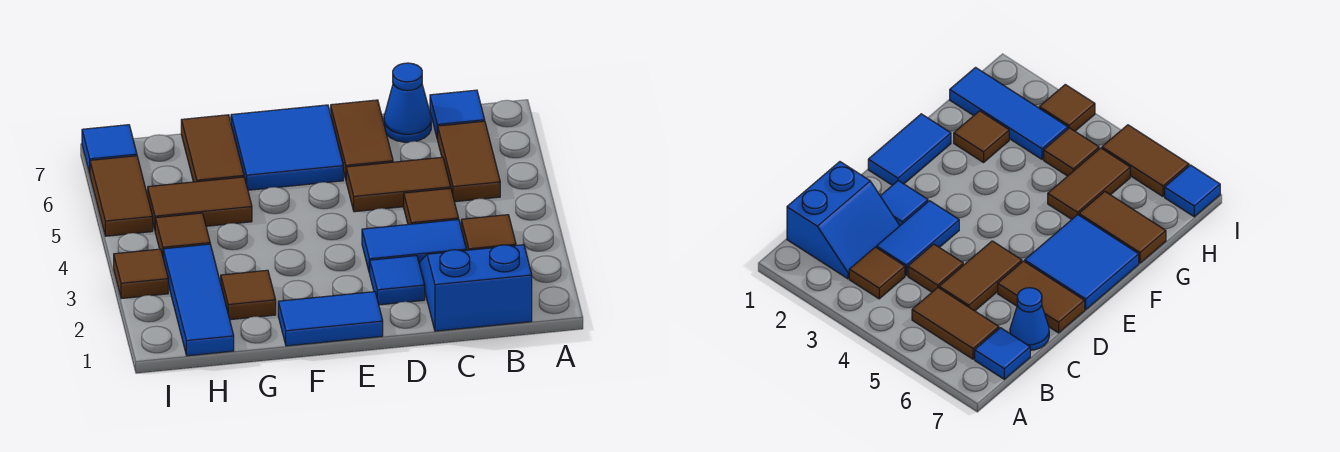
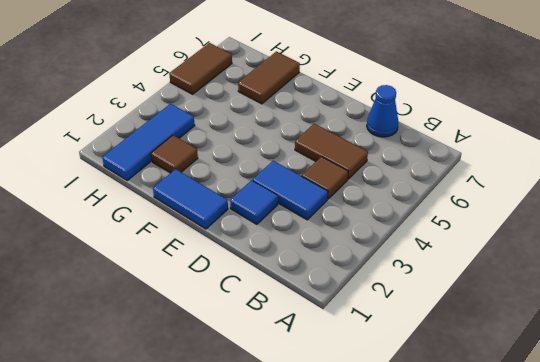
none -> blue 2x2 slope [420,245,532,331]
none -> brown 1x1 tile [461,215,516,250]
none -> brown 1x2 tile [438,121,500,202]

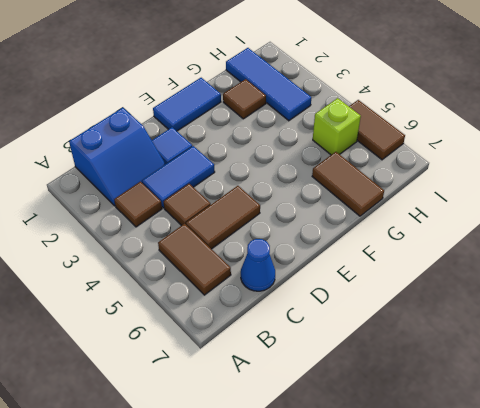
lime 1x1 brick [313,98,361,155] -> brown 1x2 tile [148,177,252,229]
none -> blue 1x1 tile [430,90,485,139]
none -> brown 1x2 tile [331,100,393,179]
none -> blue 2x2 tile [231,105,343,190]

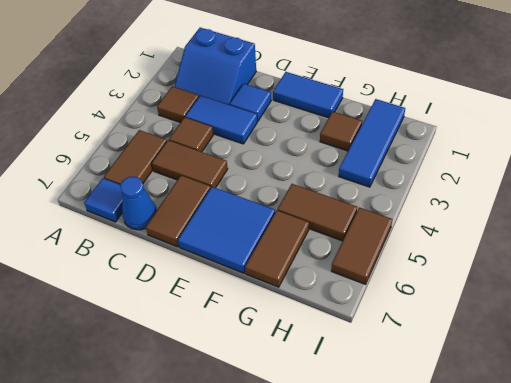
none -> brown 1x1 tile [155,213,210,255]
none -> brown 1x1 tile [114,249,168,299]
none -> blue 1x1 tile [82,125,137,173]

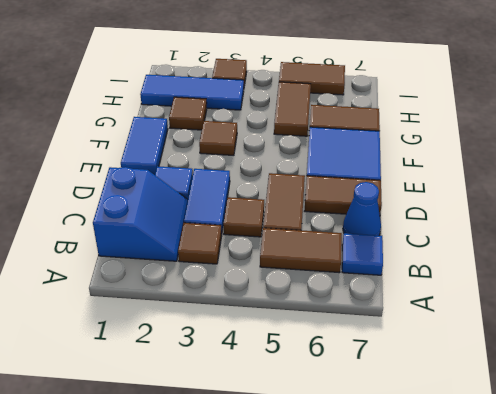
brown 1x1 tile [199,121,237,155] -> brown 1x1 tile moved to [155,213,210,255]
none -> blue 1x1 tile [82,125,137,173]

